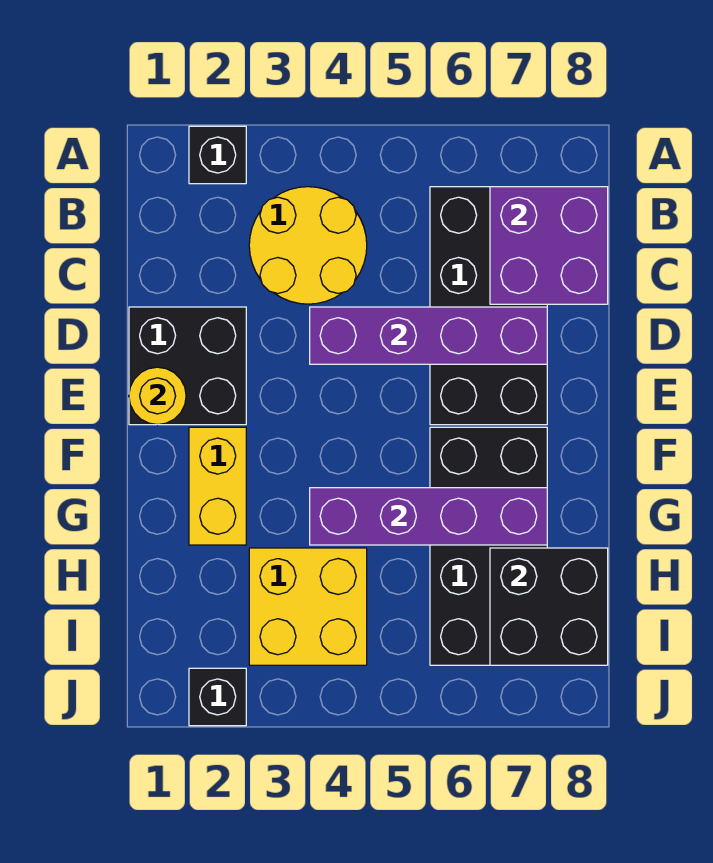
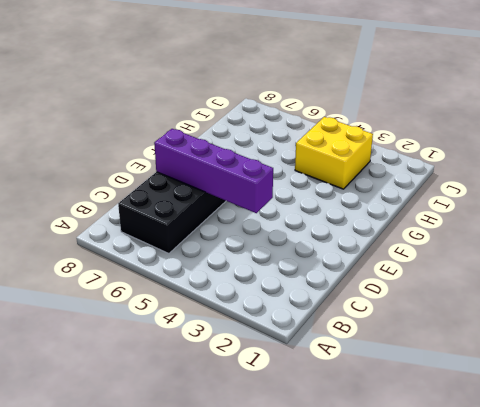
none -> black 1x1 brick [189,126,246,184]
none -> yellow 2x2 round brick [249,187,367,304]
none -> black 2x2 brick [129,307,246,425]

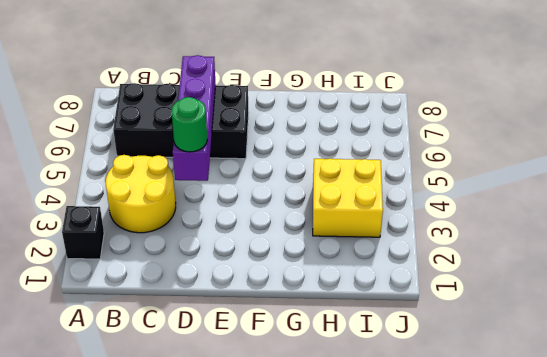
green 1x1 round brick [171,97,207,152] -> none
none -> black 2x2 brick [129,307,246,425]
none -> yellow 1x2 brick [189,427,246,545]
none -> black 2x4 brick [430,427,547,665]

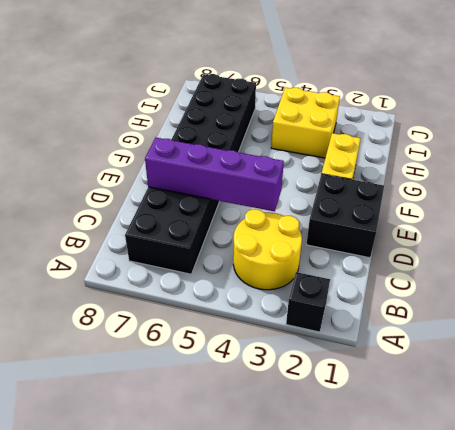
none -> black 1x1 brick [189,668,246,726]
none -> purple 2x2 brick [490,187,608,304]
none -> yellow 1x1 round brick [129,367,186,425]

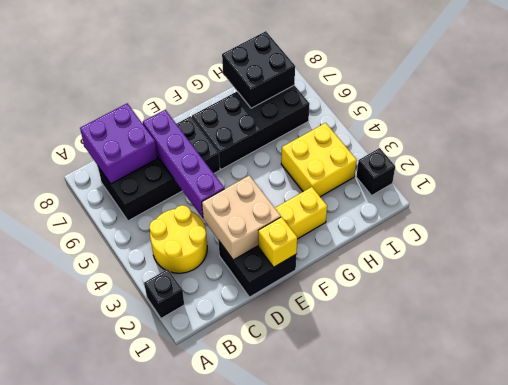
tan 2x2 brick [202,175,281,260] -> none
yellow 1x1 brick [258,217,297,267] -> yellow 1x1 round brick [129,367,186,425]
none -> purple 1x4 brick [310,488,547,545]

